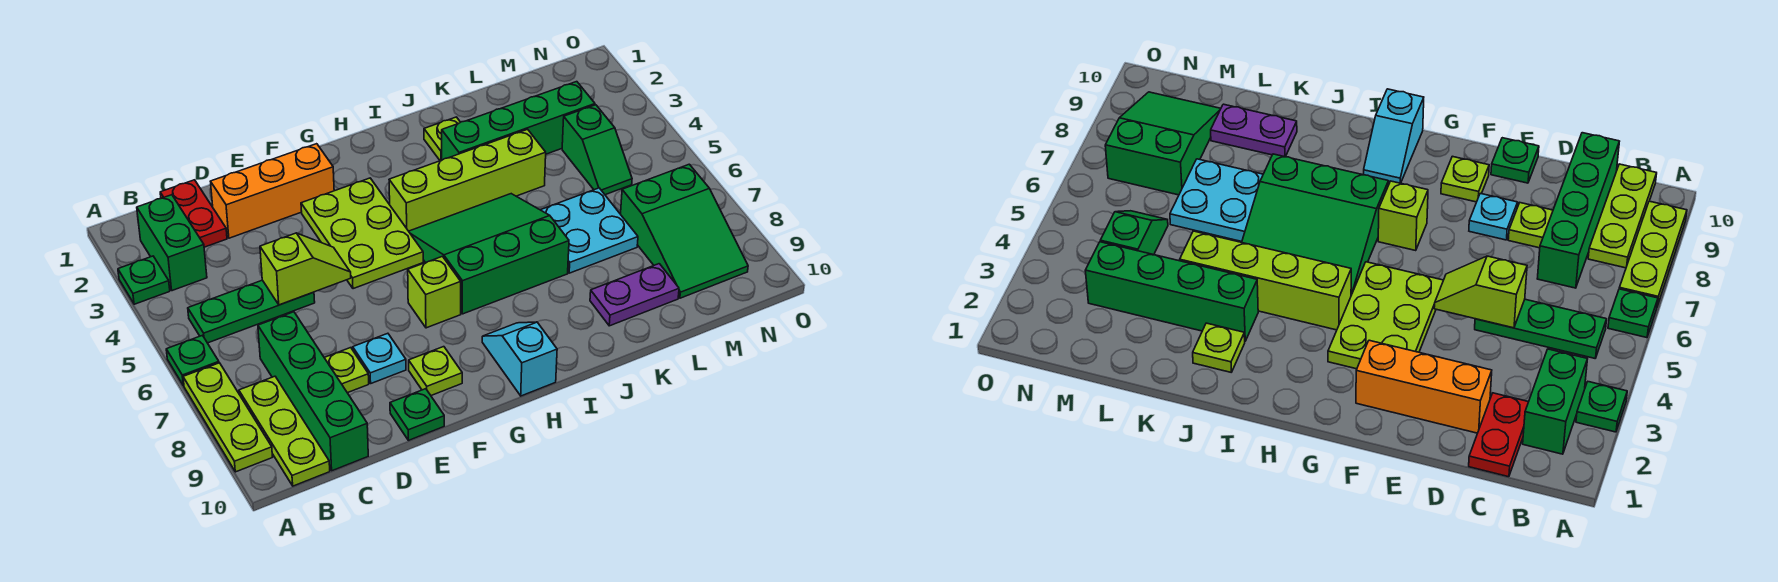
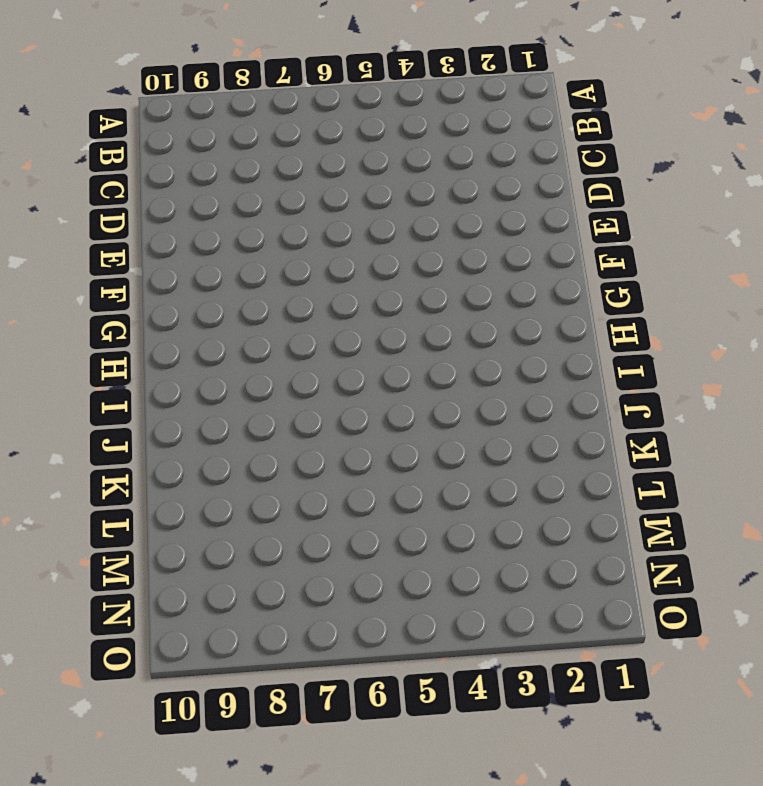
none -> green 1x1 plate [118,256,170,304]
none -> green 1x1 plate [166,335,219,386]
none -> lime 1x3 plate [183,363,272,472]

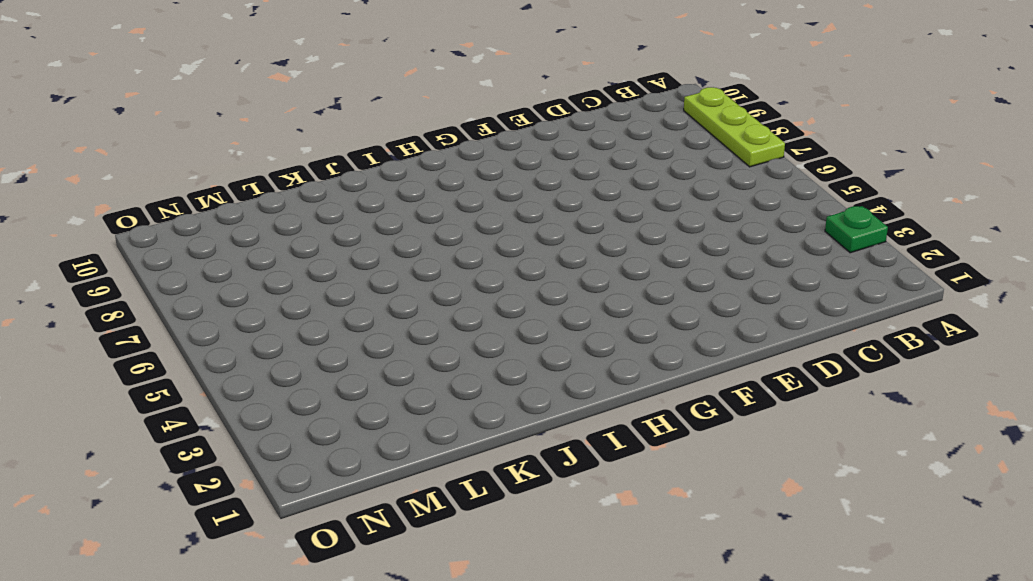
none -> green 1x1 plate [166,335,219,386]
none -> green 1x2 brick [137,195,207,291]
none -> green 1x3 plate [188,280,315,343]

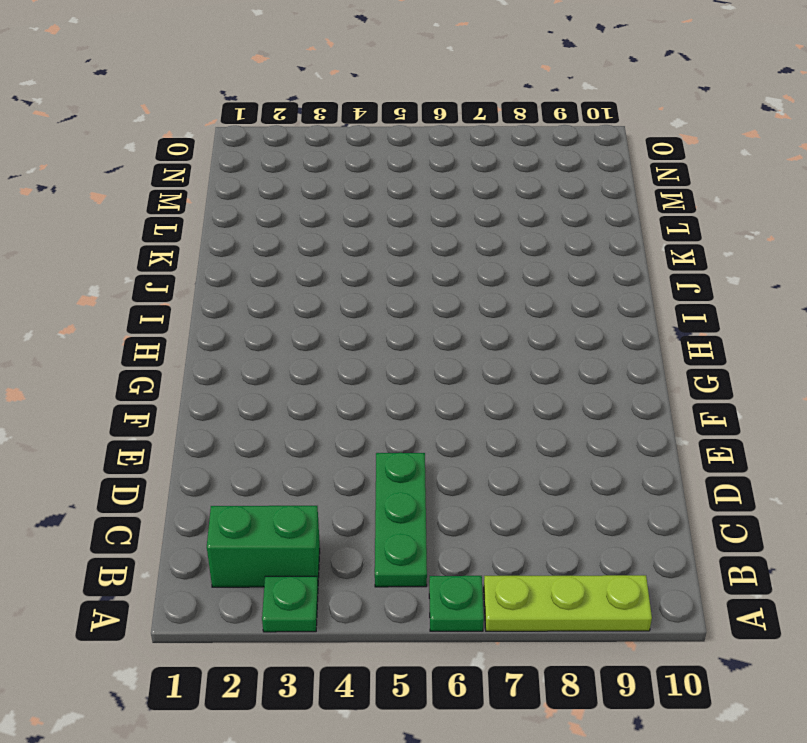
none -> lime 1x3 plate [239,376,330,486]
none -> red 1x2 plate [160,180,227,247]
none -> green 1x4 brick [258,312,368,471]

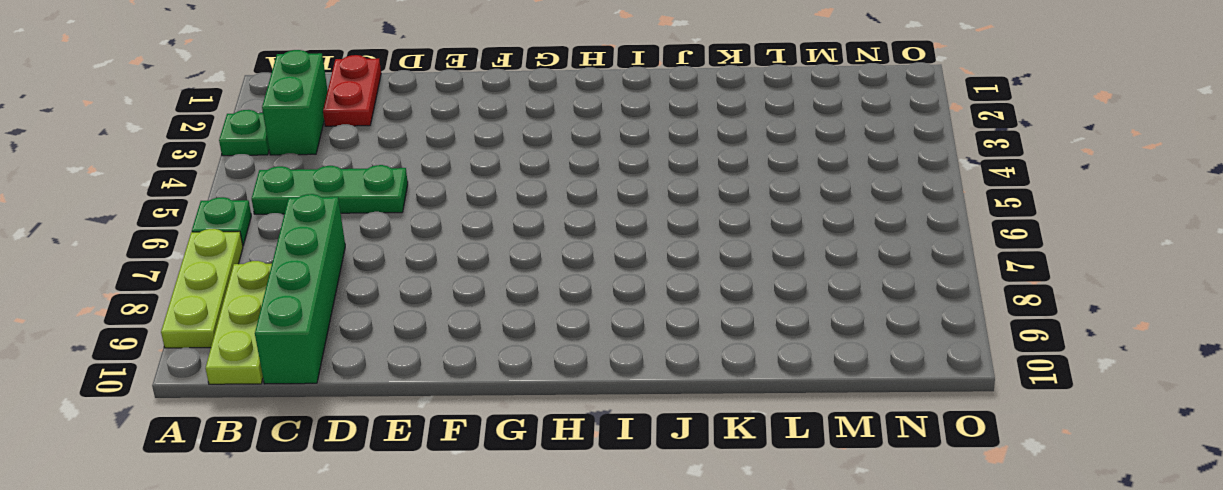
none -> orange 1x3 brick [211,144,334,238]
none -> lime 1x1 plate [324,348,369,393]
none -> cyan 1x1 plate [353,333,406,383]

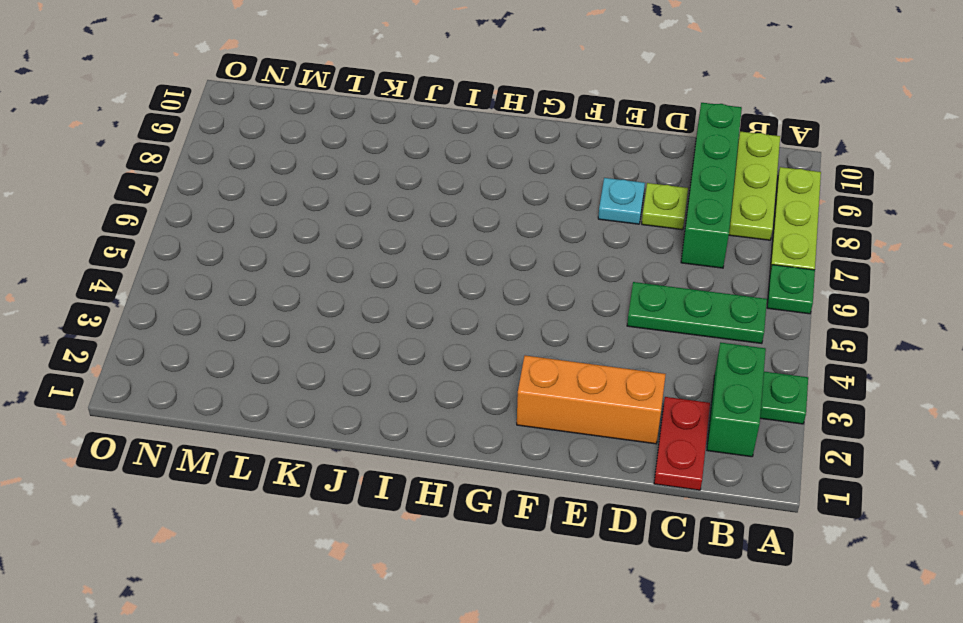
none -> green 1x1 plate [390,389,444,440]
none -> lime 2x3 plate [301,178,423,289]
none -> lime 1x1 plate [409,347,462,395]

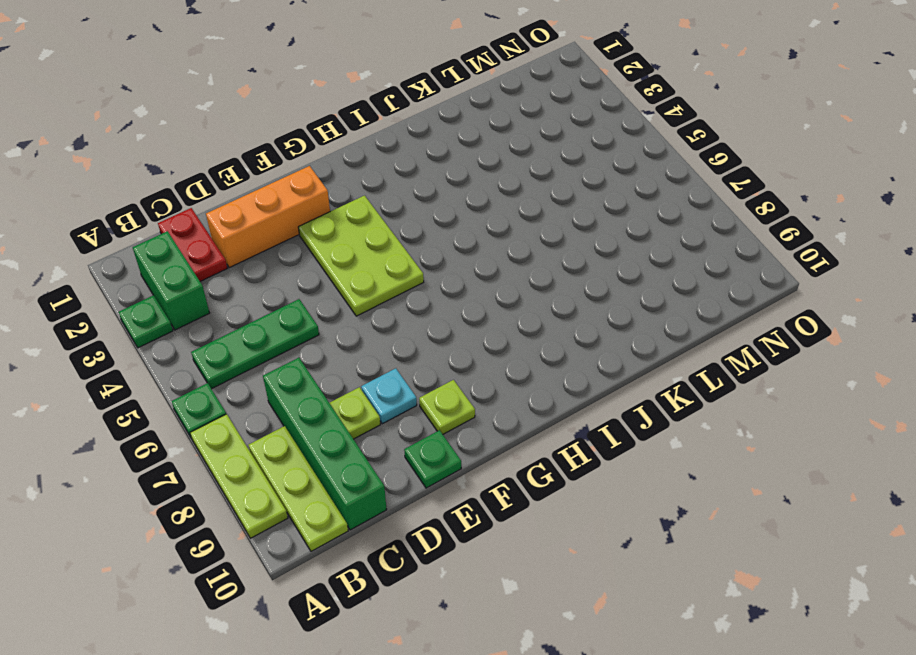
none -> lime 1x1 brick [408,256,461,328]
none -> lime 1x4 brick [389,129,546,231]
none -> green 3x3 slope [409,194,569,314]

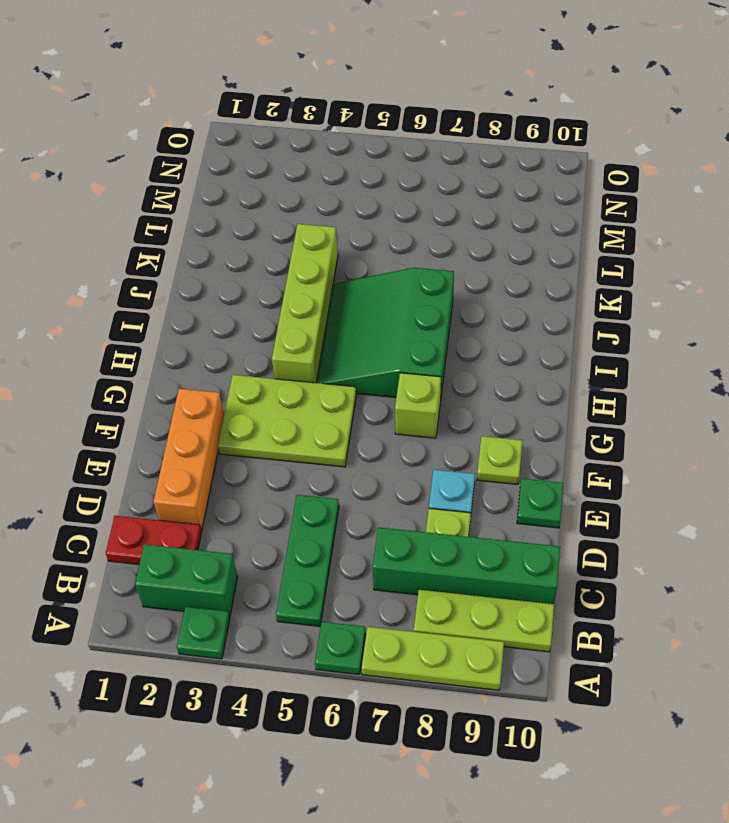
none -> cyan 1x2 slope [482,322,557,396]
none -> lime 1x1 plate [424,117,460,161]
none -> green 1x4 brick [442,82,595,160]

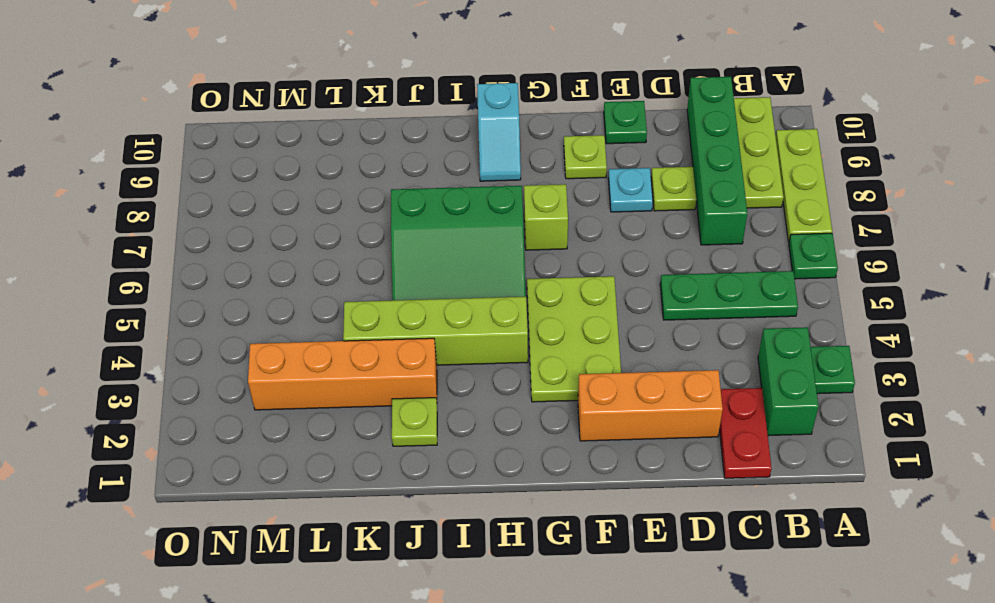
orange 1x4 brick [248,338,437,410] -> green 1x4 brick [442,82,595,160]
none -> cyan 2x2 plate [541,188,638,273]
none -> purple 1x2 plate [590,264,679,326]
none -> green 1x2 slope [562,105,632,195]

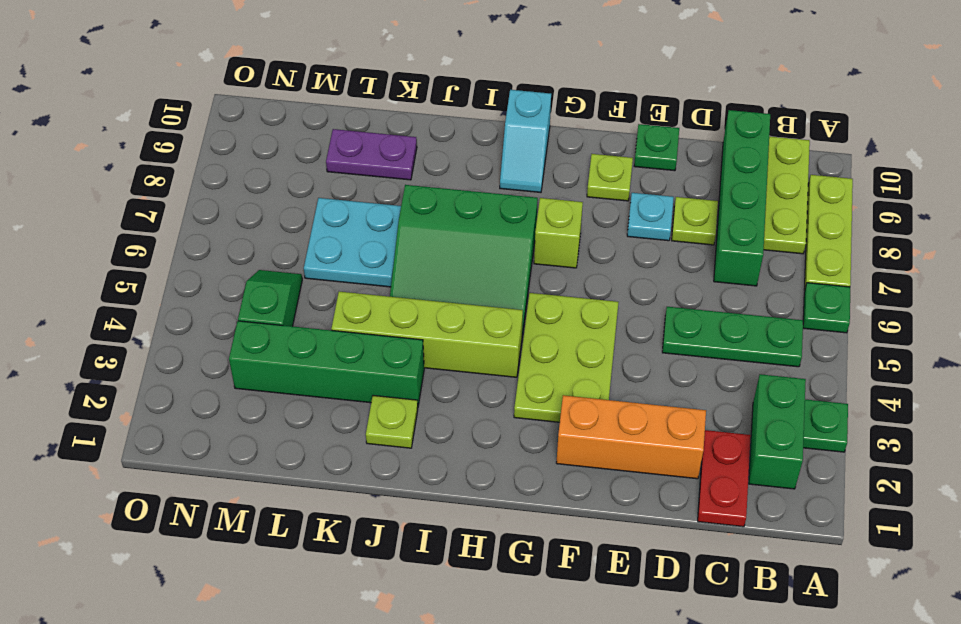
none -> green 2x3 slope [621,164,748,298]
none -> lime 1x2 slope [260,233,351,305]

